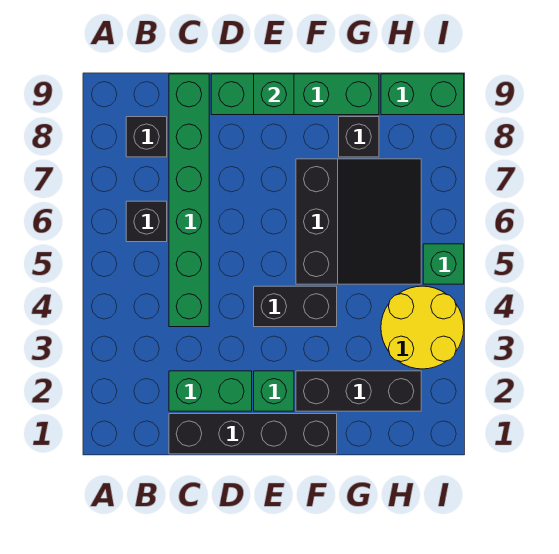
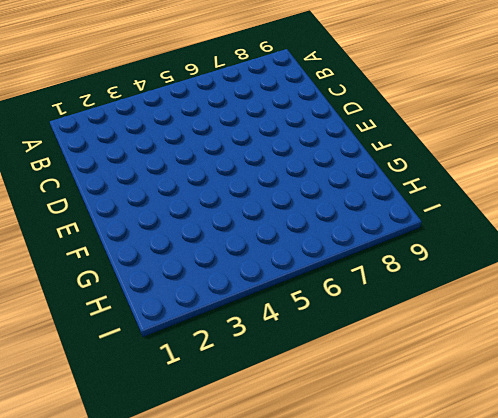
none -> black 1x1 brick [126,201,167,242]
none -> black 1x1 brick [126,117,167,157]
none -> black 1x4 brick [169,414,337,454]

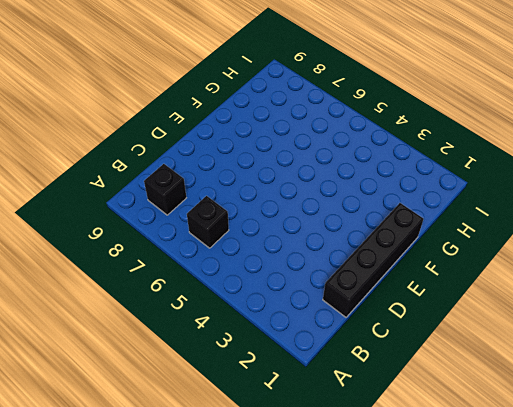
none -> green 1x2 brick [169,371,252,411]
none -> green 1x6 brick [169,74,209,327]
none -> green 1x4 brick [211,74,379,115]

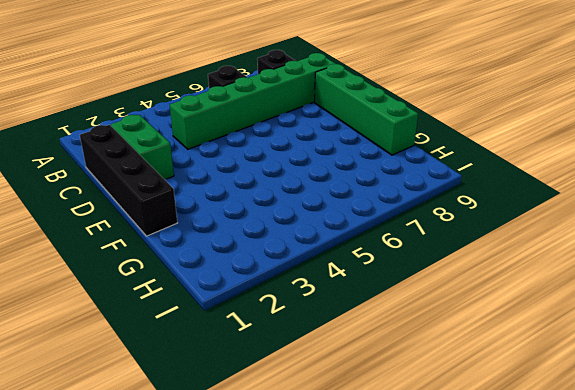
none -> green 1x1 brick [254,371,294,411]
none -> black 1x2 brick [254,286,337,327]
none -> black 1x3 brick [296,371,421,411]

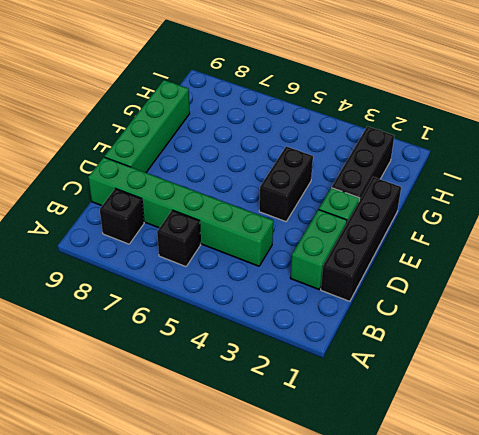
none -> black 3x3 slope [296,159,421,284]
none -> black 1x1 brick [339,117,379,157]
none -> yellow 2x2 round brick [381,286,464,369]

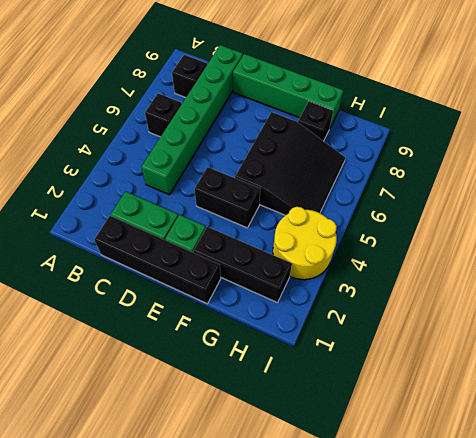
none -> green 1x2 brick [381,74,464,115]
none -> green 1x1 brick [423,244,464,284]
none -> green 1x1 brick [254,74,294,115]

